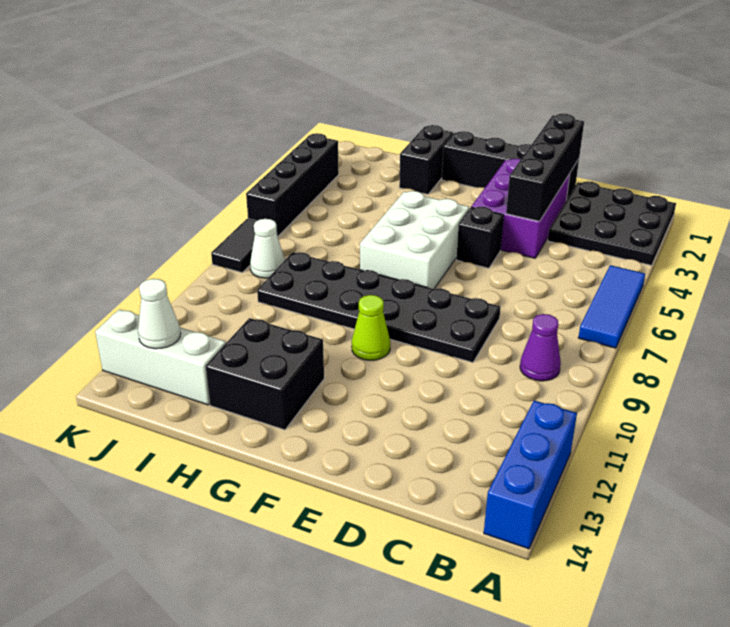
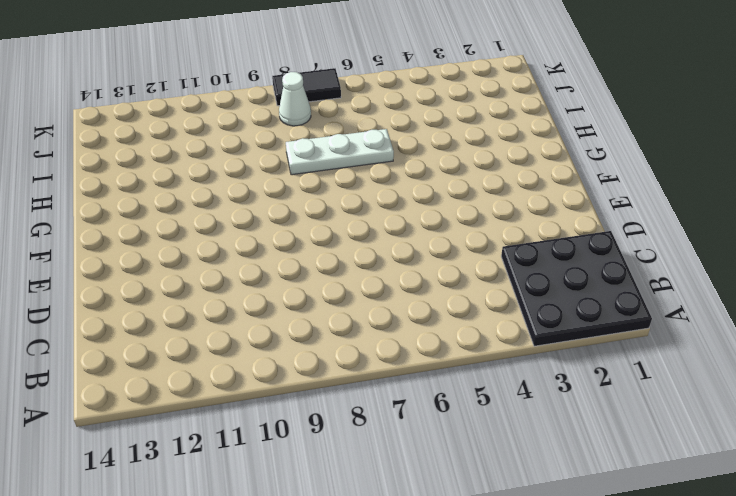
white 1x3 plate [286,129,394,175] -> black 2x6 plate [257,252,501,363]
none -> blue 1x3 tile [578,265,645,348]
none -> blue 1x3 brick [484,400,577,549]
none -> purple 1x1 cone [520,314,561,381]

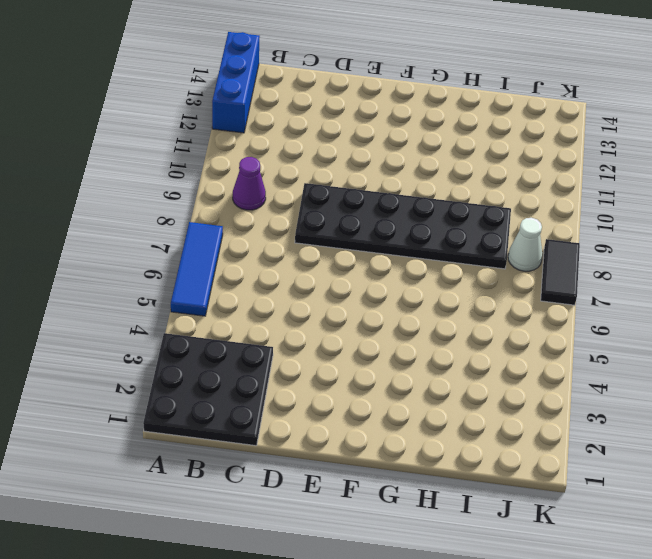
none -> black 1x4 brick [442,131,579,200]
none -> purple 2x3 brick [471,159,570,258]
none -> black 1x1 brick [456,207,504,268]

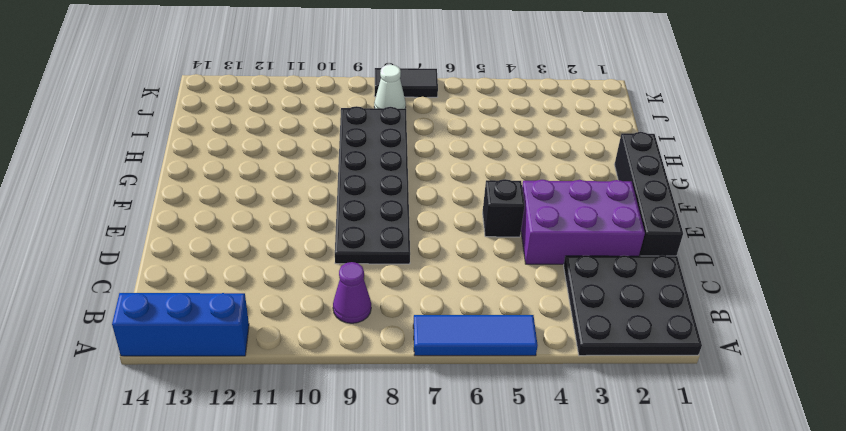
none -> white 2x3 brick [360,191,469,289]
none -> lime 1x1 cone [352,295,390,360]
none -> black 2x2 brick [206,318,324,430]

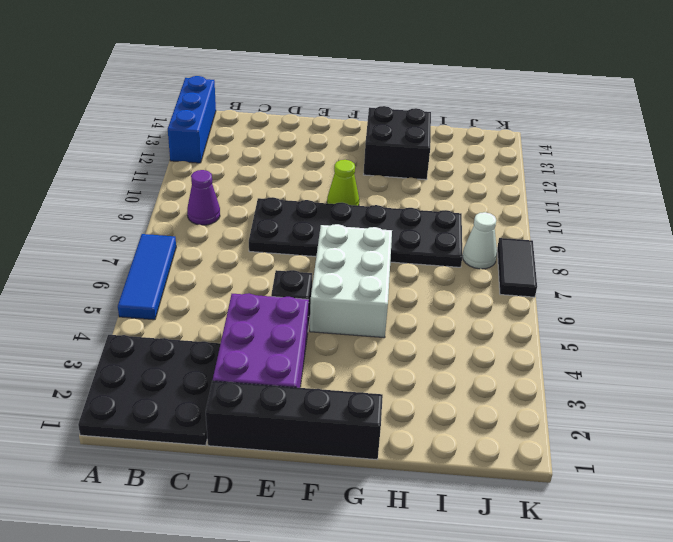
none -> black 1x2 brick [399,125,453,194]
none -> white 1x3 brick [95,309,226,405]
none -> black 1x4 brick [246,133,339,236]

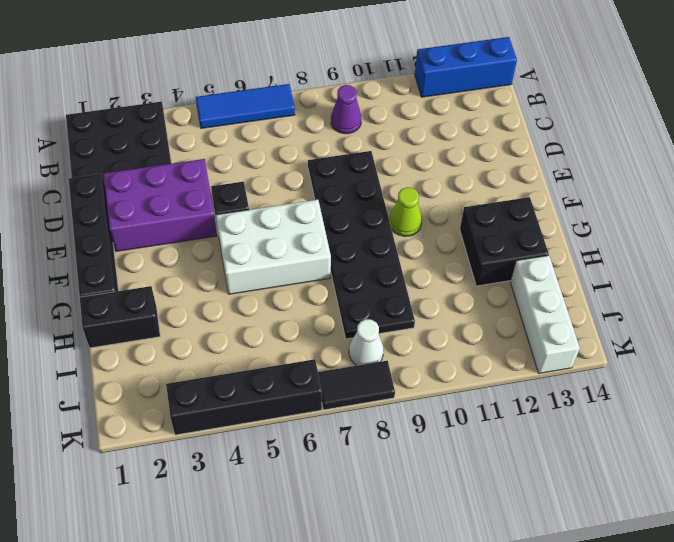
none -> black 1x4 brick [506,114,584,221]
none -> white 1x1 cone [138,279,181,349]

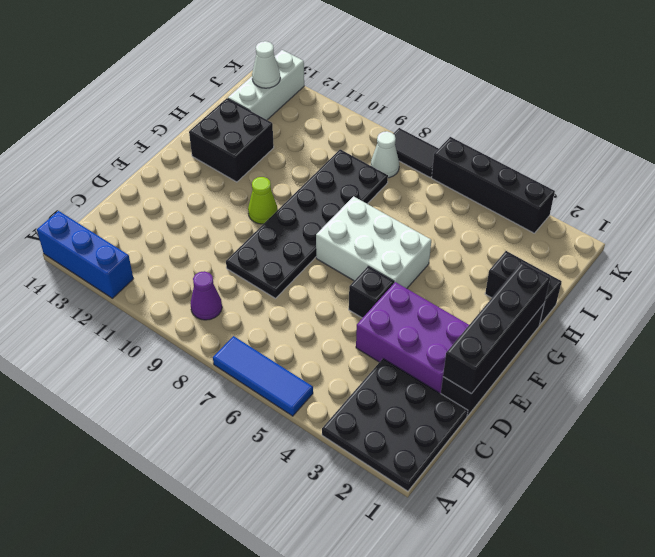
black 1x4 brick [443,262,550,394] -> black 1x4 brick turned to [506,114,584,221]

